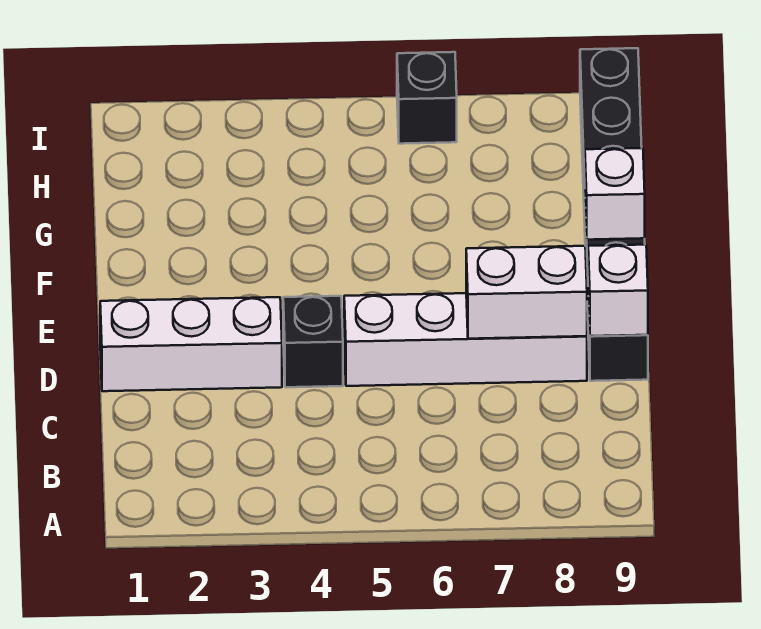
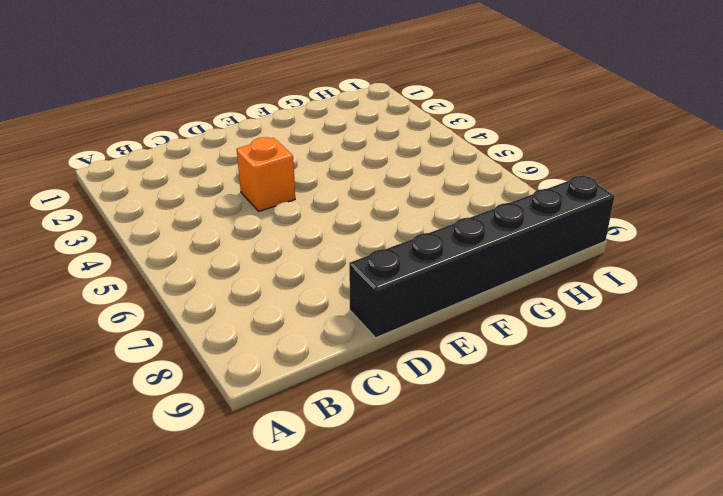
orange 1x1 brick [237,137,295,211] -> black 1x1 brick [283,296,343,387]
none -> white 1x3 brick [100,297,282,391]
none -> white 1x4 brick [344,293,587,386]

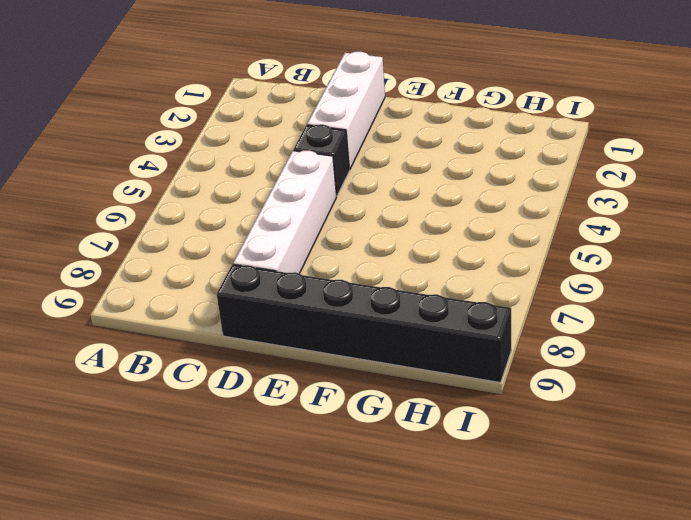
none -> black 1x1 brick [397,52,457,144]
none -> white 1x2 brick [466,246,587,339]

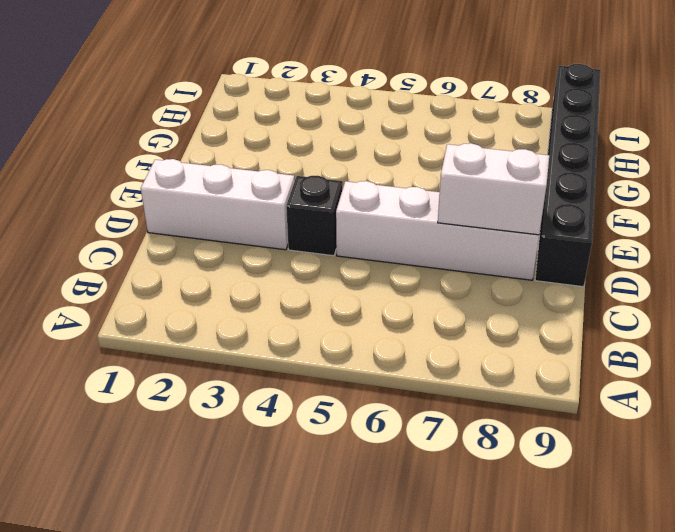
none -> black 1x1 brick [397,52,457,144]
none -> white 1x1 brick [588,245,648,336]

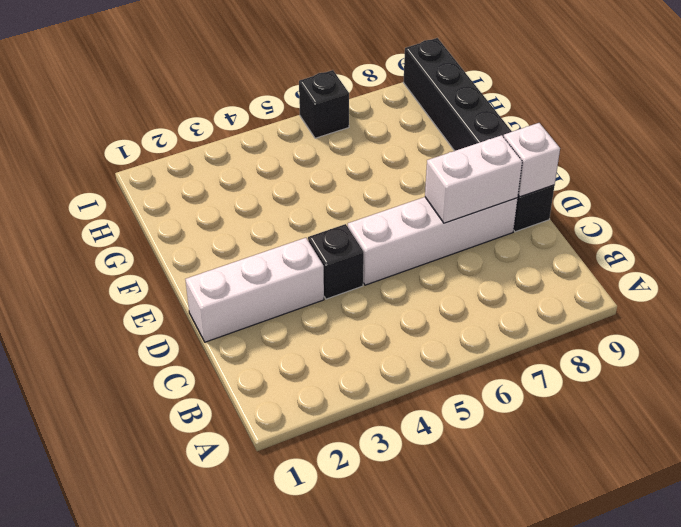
none -> white 1x1 brick [585,148,645,240]

